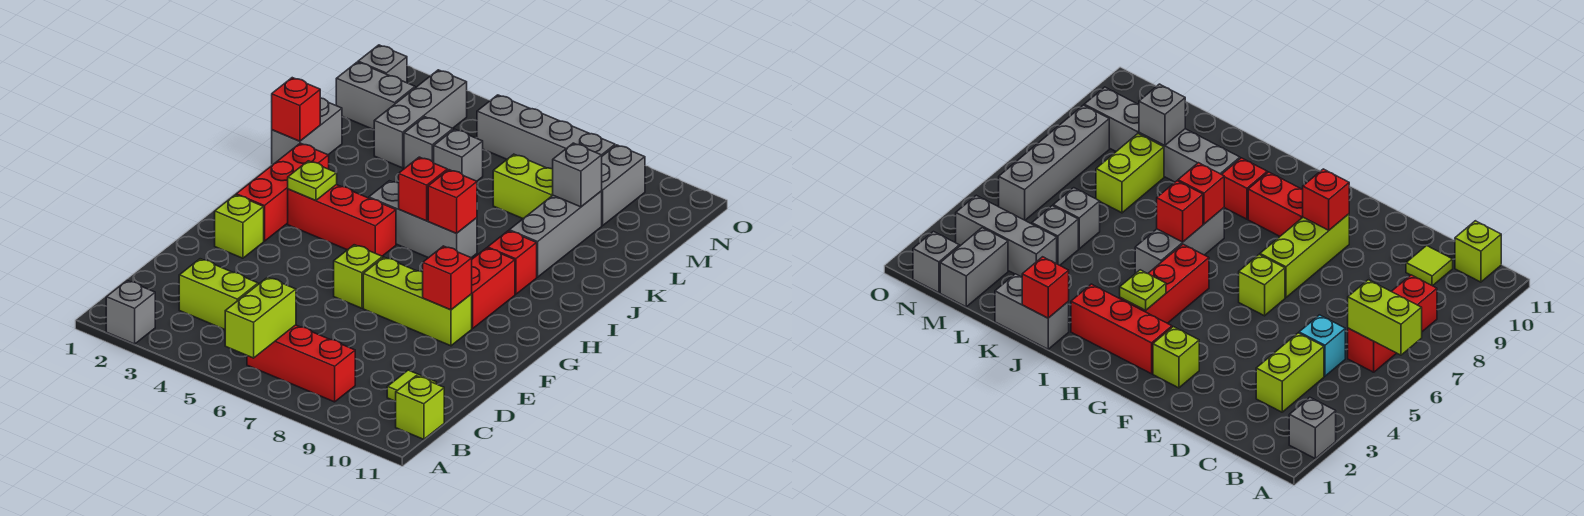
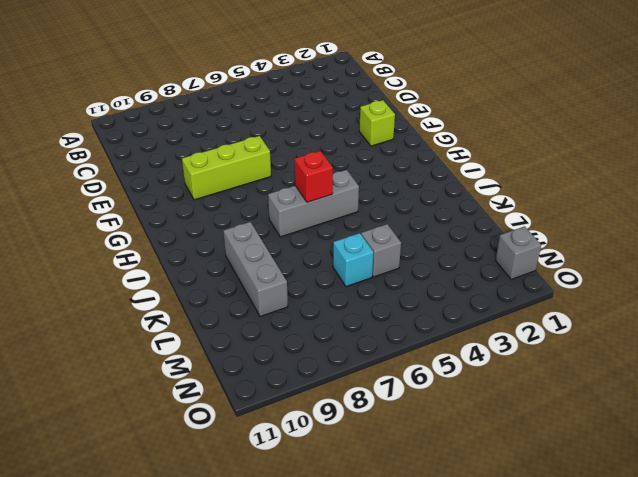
cyan 1x1 brick [333,233,373,287] -> cyan 1x1 brick moved to [1299,315,1345,376]
none -> grey 1x1 brick [106,281,155,344]
none -> red 1x3 brick [247,325,355,402]
none -> lime 1x1 brick [395,376,444,439]
none -> lime 1x2 brick [179,259,258,330]

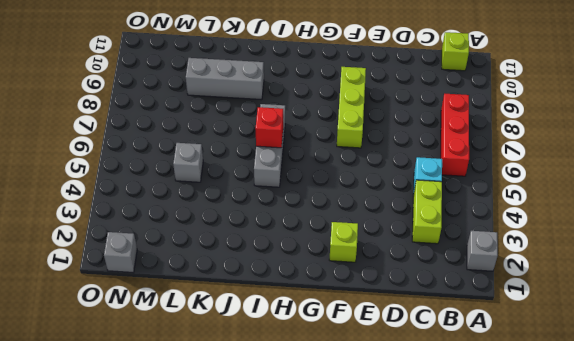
none -> lime 1x1 tile [387,370,436,401]
none -> lime 1x1 brick [334,245,382,308]
none -> red 1x3 brick [236,143,329,241]
none -> red 1x2 brick [472,248,515,329]

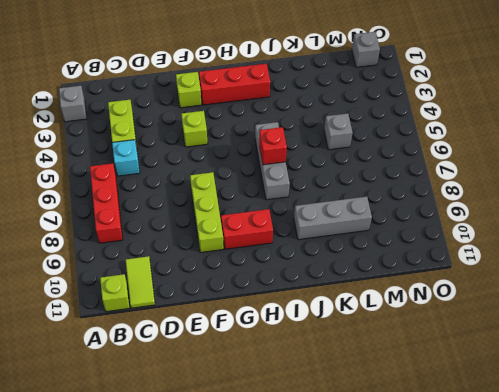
lime 1x2 tile [126,256,155,308] -> lime 1x1 tile [387,370,436,401]
lime 1x1 brick [181,111,207,147] -> lime 1x1 brick moved to [334,245,382,308]
none -> red 1x3 brick [288,185,396,256]
none -> red 1x1 brick [488,231,537,294]
none -> grey 1x2 brick [272,98,342,165]
none -> grey 1x3 brick [374,70,467,168]

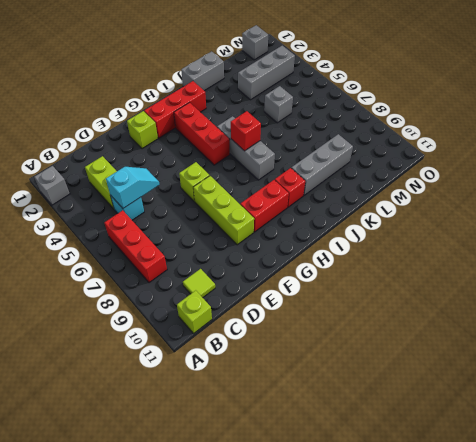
cyan 1x2 slope [106,167,160,209] -> none
none -> grey 1x1 brick [404,117,453,169]
none -> lime 1x2 brick [493,154,553,219]
none -> grey 1x2 brick [336,62,415,130]
none -> grey 1x2 brick [602,145,645,226]

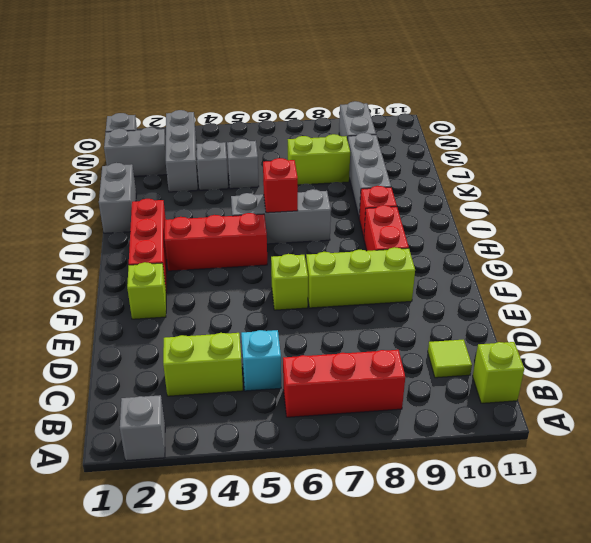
none -> grey 1x4 brick [477,95,615,169]
none -> lime 1x2 brick [225,277,296,358]
none -> red 1x1 brick [423,246,472,310]
none -> lime 1x1 plate [288,161,337,201]

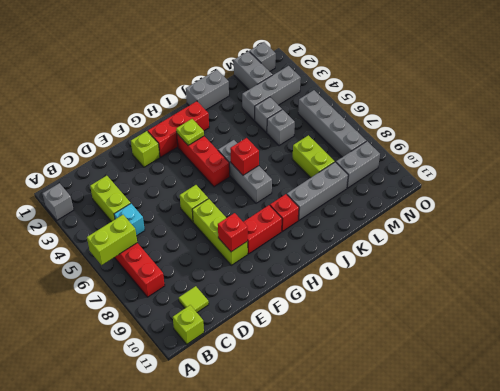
none -> red 1x1 brick [428,170,477,233]
none -> red 1x1 brick [272,78,320,141]
none -> grey 1x1 brick [553,143,602,207]

